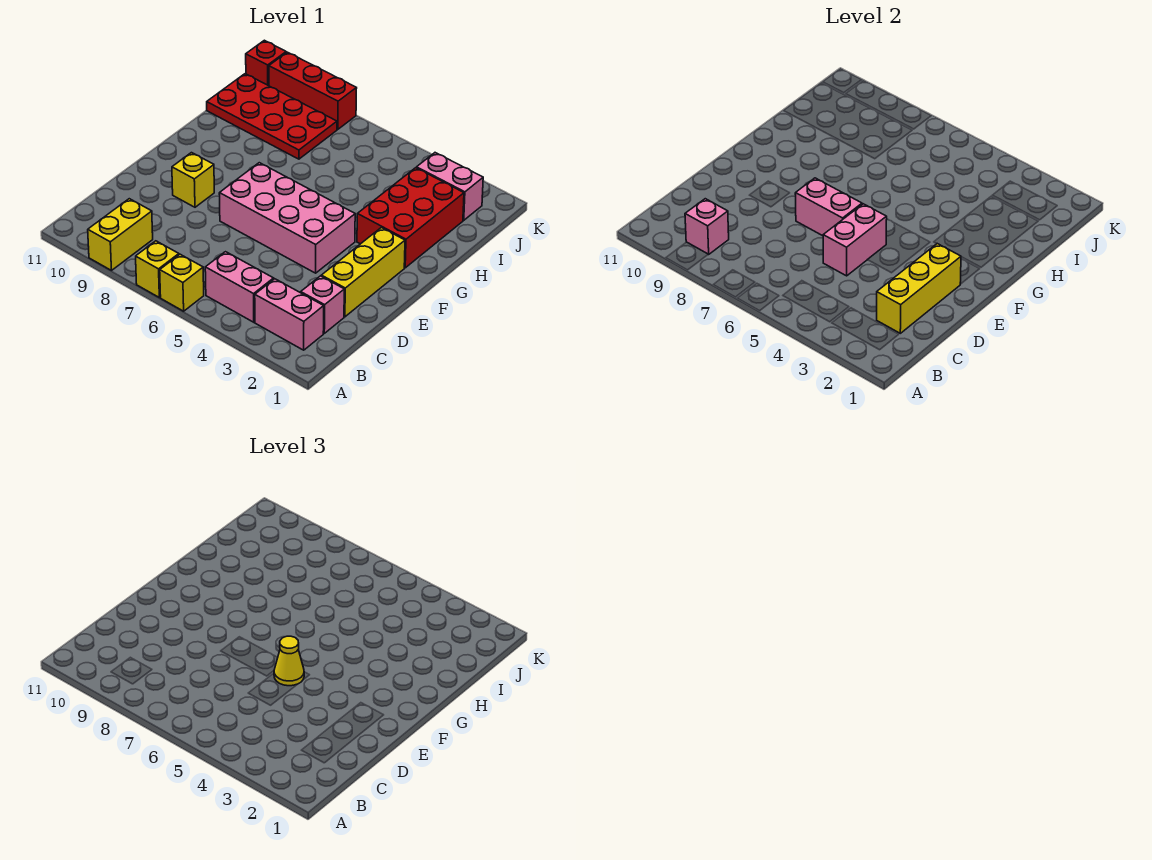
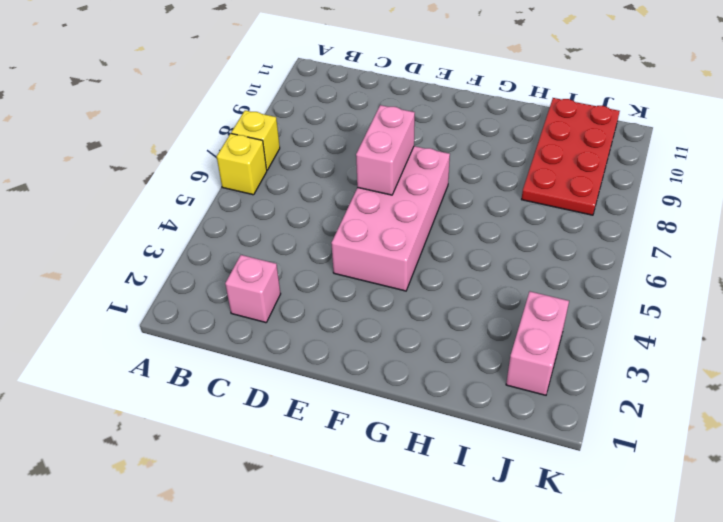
none -> yellow 1x2 brick [88,199,153,270]
none -> pink 1x2 brick [255,279,324,350]
none -> pink 1x2 brick [205,252,274,322]

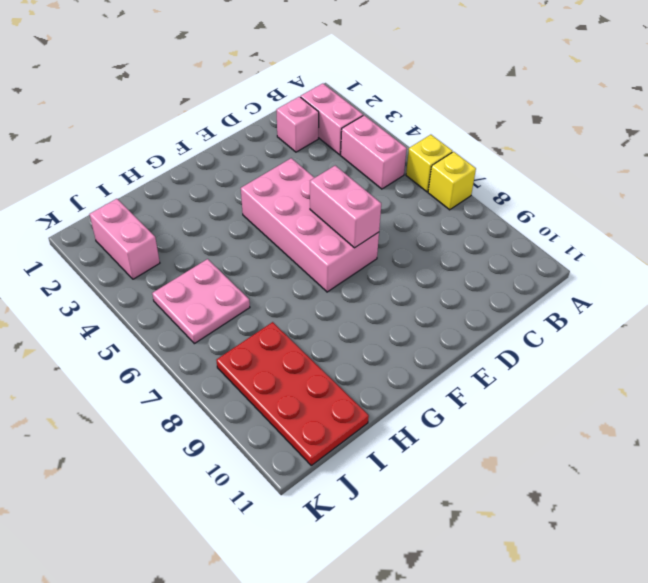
pink 2x2 plate [152,259,250,344] -> none
none -> yellow 1x2 brick [88,199,153,270]
none -> yellow 1x3 brick [321,228,405,317]
none -> yellow 1x1 brick [172,153,214,207]

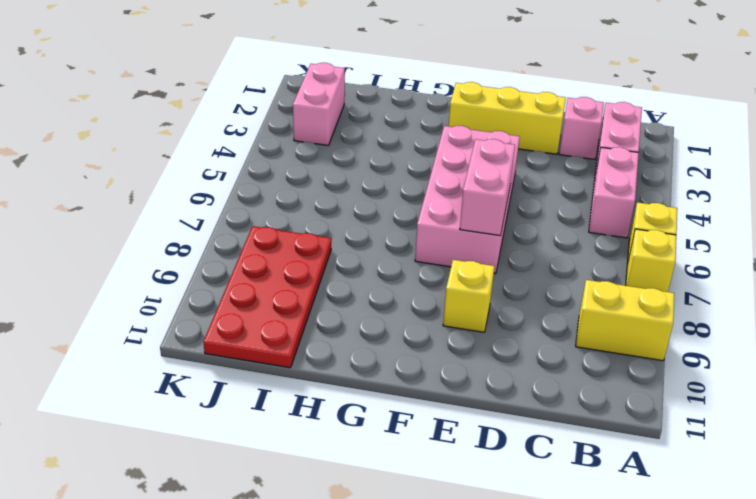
none -> red 2x3 brick [357,168,464,268]
none -> red 1x3 brick [269,52,357,129]
none -> red 1x1 brick [246,40,286,86]

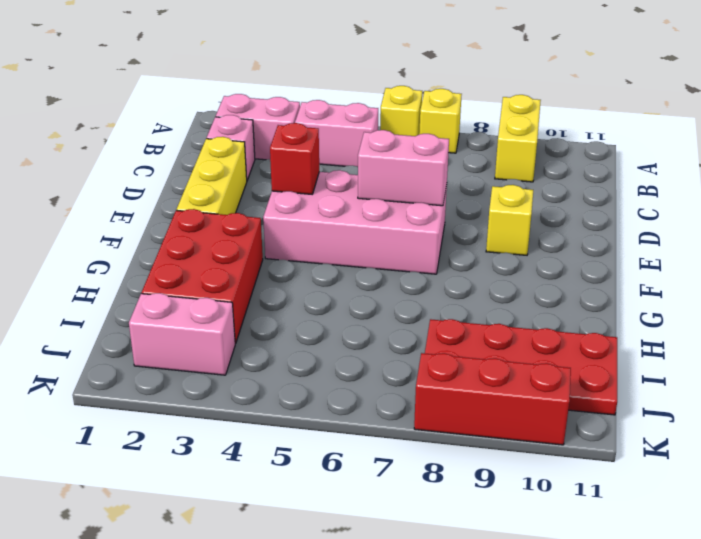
red 1x1 brick [270,123,319,194] -> red 1x1 brick moved to [246,40,286,86]
none -> pink 1x1 brick [685,199,729,254]
none -> yellow 1x3 brick [877,244,961,333]
none -> pink 1x2 brick [823,204,887,276]

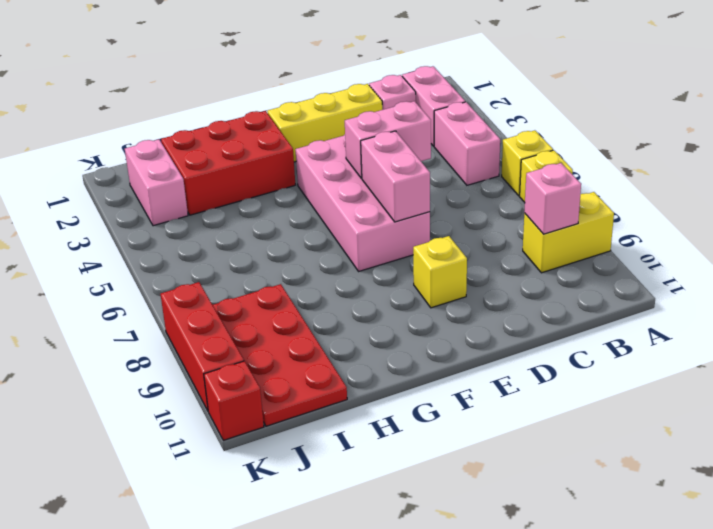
none -> yellow 1x3 brick [877,244,961,333]
none -> yellow 1x1 cone [274,636,304,686]

